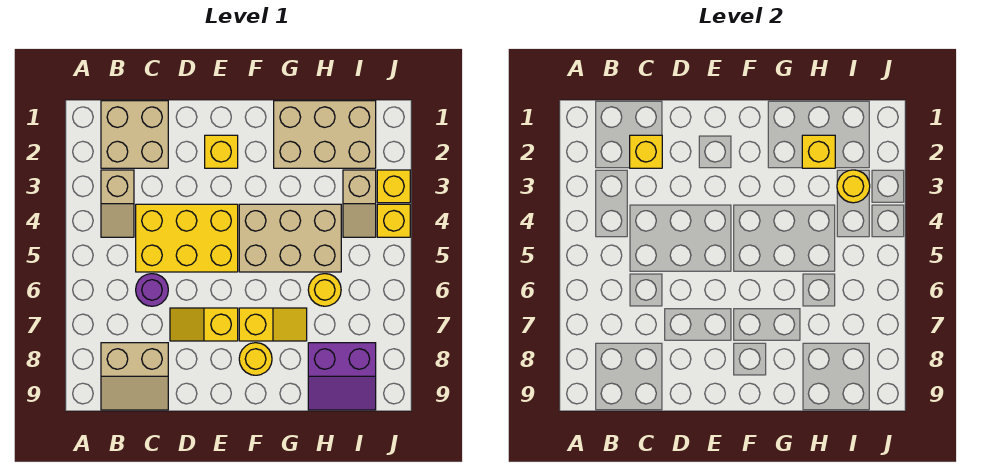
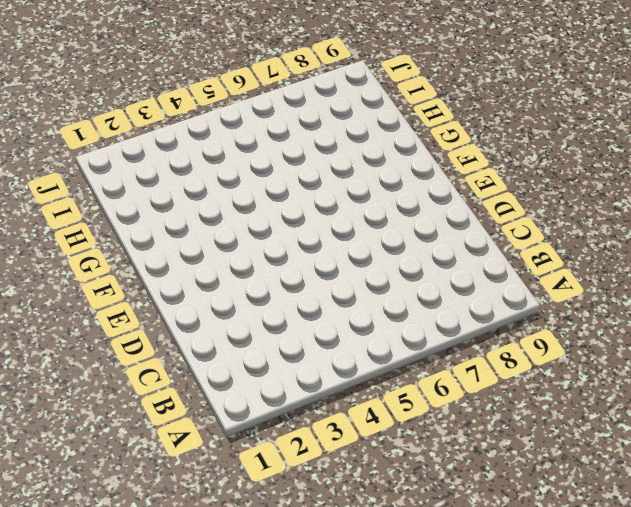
none -> tan 2x2 brick [101,101,168,168]
none -> tan 1x2 slope [101,170,134,237]
none -> tan 2x2 slope [101,343,168,410]

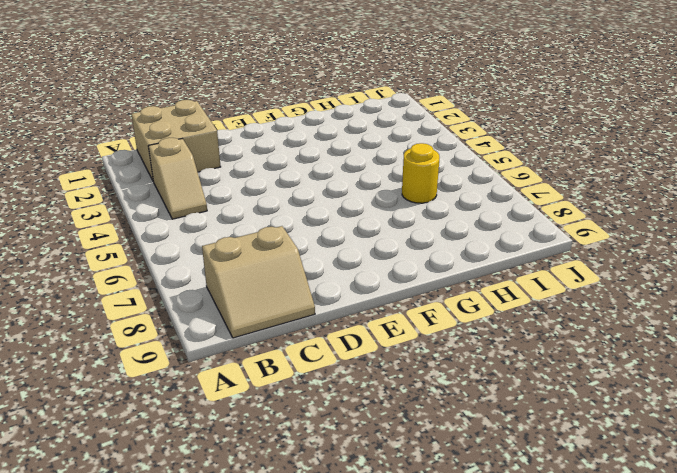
none -> yellow 2x3 brick [136,204,238,272]
none -> purple 1x1 round brick [136,274,168,306]
none -> yellow 1x2 slope [170,308,238,341]

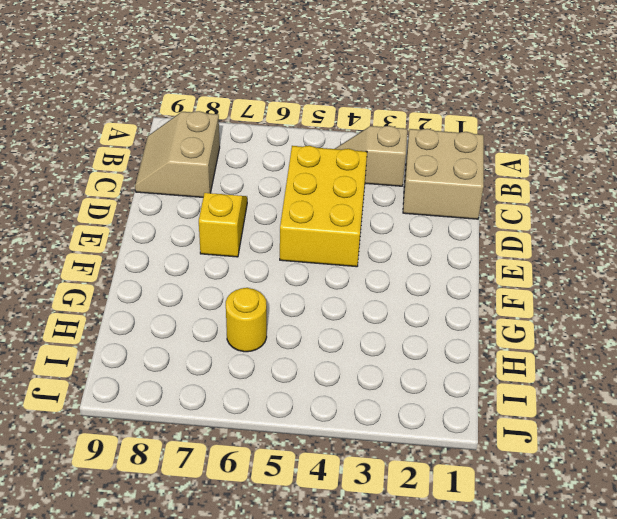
none -> purple 1x1 round brick [136,274,168,306]
none -> yellow 1x1 brick [205,135,238,168]
none -> tan 2x3 brick [239,204,341,272]

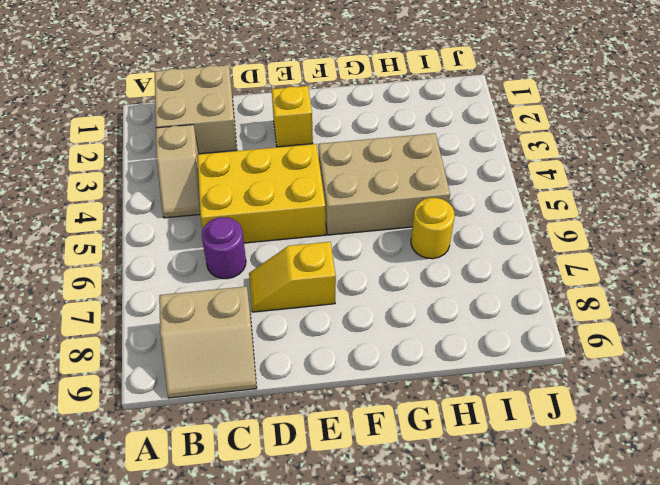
none -> yellow 1x2 slope [239,308,307,341]
none -> yellow 1x1 round brick [239,343,272,375]
none -> tan 2x3 brick [274,101,376,168]

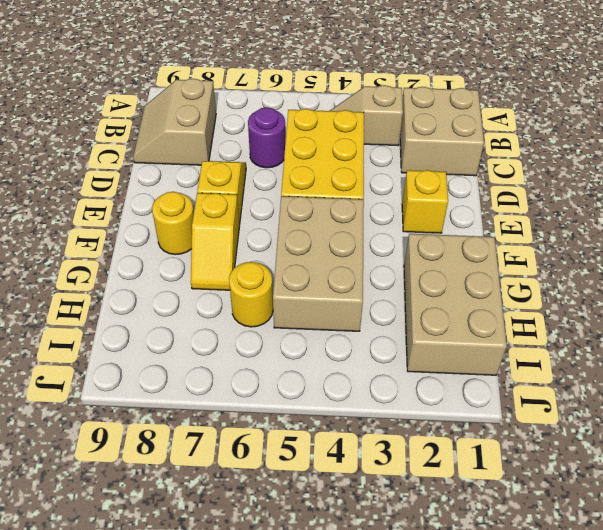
none -> purple 2x2 slope [308,343,376,410]
none -> tan 1x2 slope [343,170,376,237]
none -> yellow 1x1 brick [377,170,410,203]

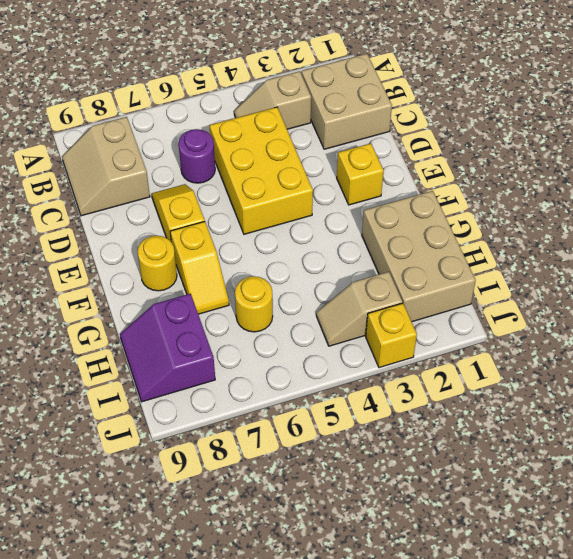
none -> tan 2x3 brick [239,204,341,272]
none -> yellow 1x1 brick [377,204,410,237]
none -> yellow 1x1 brick [630,135,662,168]

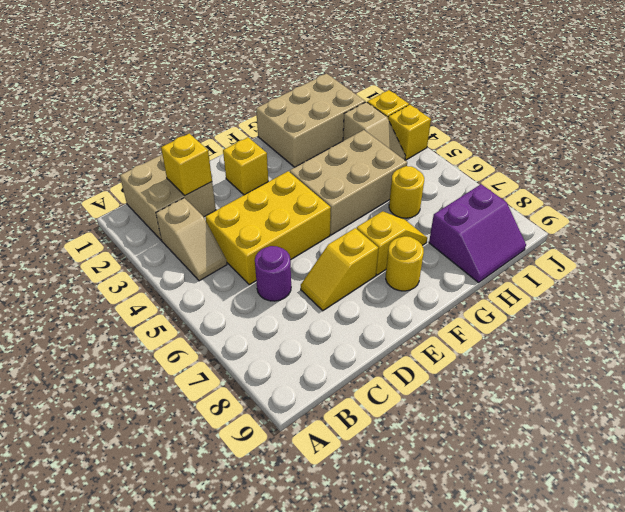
none -> tan 2x2 slope [101,343,168,410]
none -> yellow 1x1 brick [802,135,835,168]
none -> yellow 1x1 round brick [837,170,870,203]

